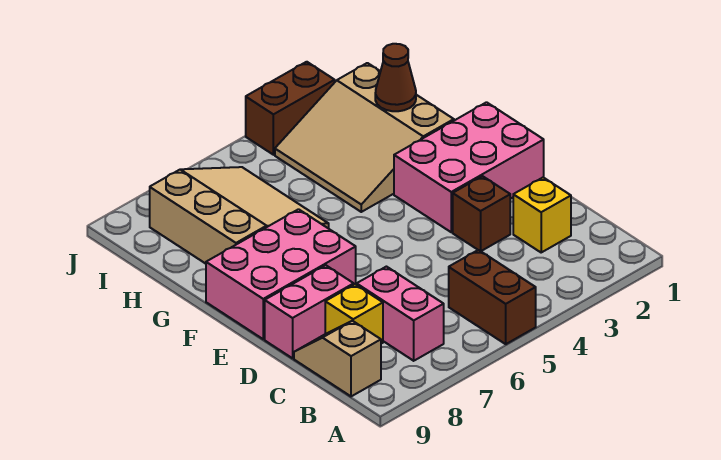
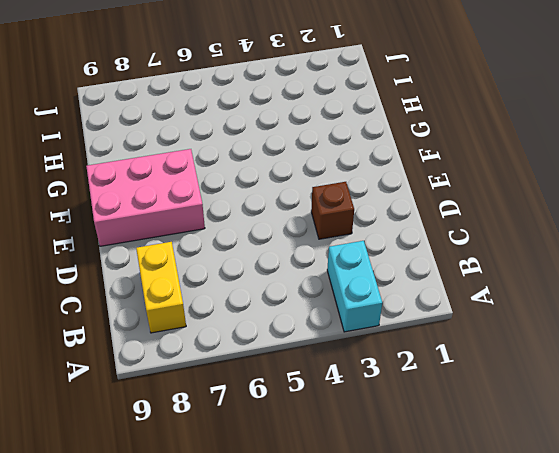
cyan 1x2 brick [327,241,382,332] -> none
yellow 1x2 brick [136,242,186,333] -> yellow 1x1 brick [325,284,383,344]
none -> brown 1x2 brick [449,250,536,344]
none -> pink 1x2 brick [357,267,444,361]
none -> tan 1x2 slope [294,321,381,396]

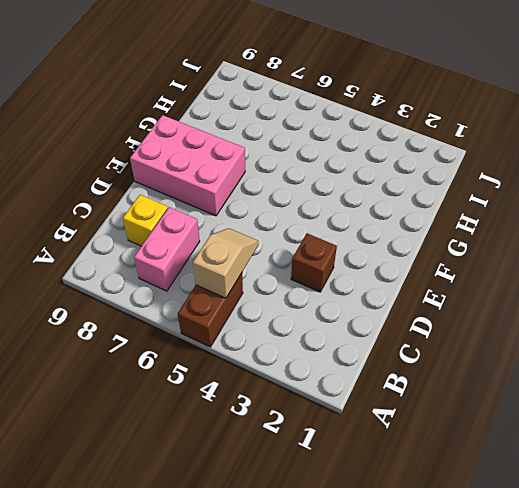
tan 1x2 slope [193,228,258,298] -> tan 1x2 slope moved to [294,321,381,396]
none -> yellow 1x1 brick [513,177,571,252]
none -> pink 1x2 brick [265,265,354,358]
none -> pink 2x3 brick [394,102,544,232]

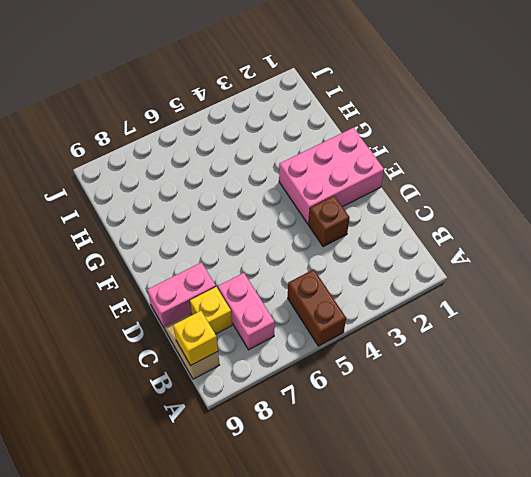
yellow 1x1 brick [173,311,218,365] -> yellow 1x1 brick moved to [513,177,571,252]
none -> pink 2x3 brick [206,209,356,339]
none -> tan 3x3 slope [275,63,454,212]
none -> tan 3x3 slope [150,167,329,264]

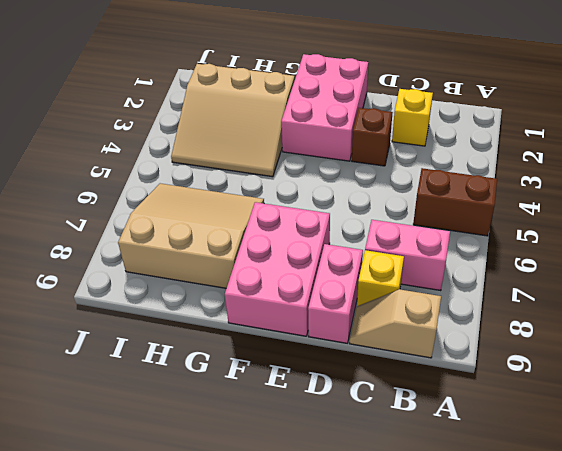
none -> brown 1x2 brick [246,62,335,155]
none -> brown 1x1 cone [375,44,416,111]

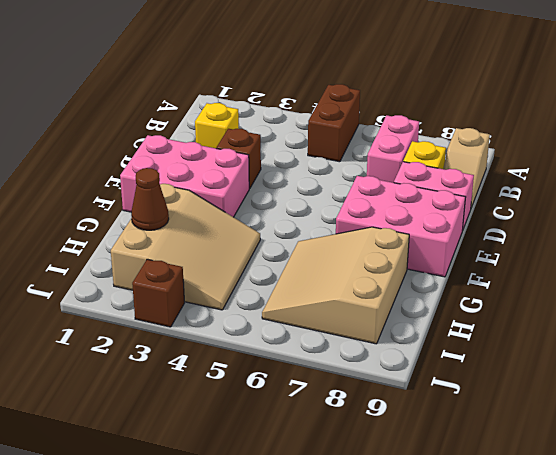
brown 1x1 brick [132,259,185,327] -> brown 1x2 brick [246,62,335,155]

